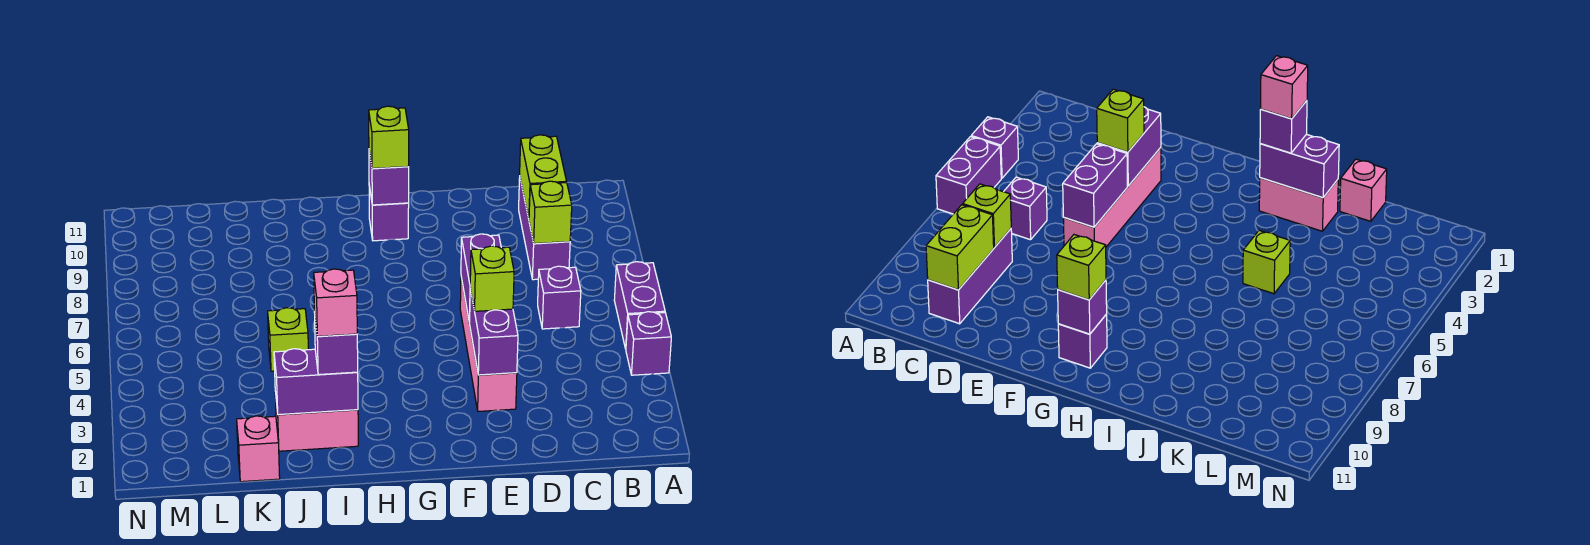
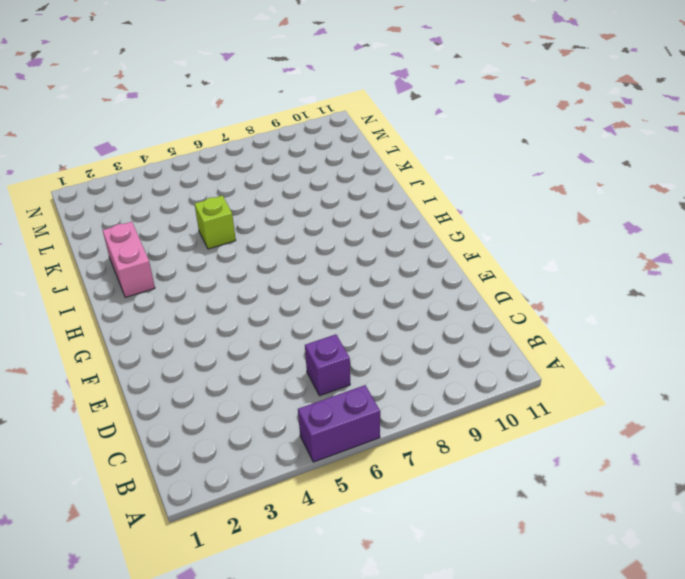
none -> purple 1x1 brick [626,312,671,375]
none -> purple 1x3 brick [519,178,570,280]
none -> pink 1x4 brick [460,277,517,411]

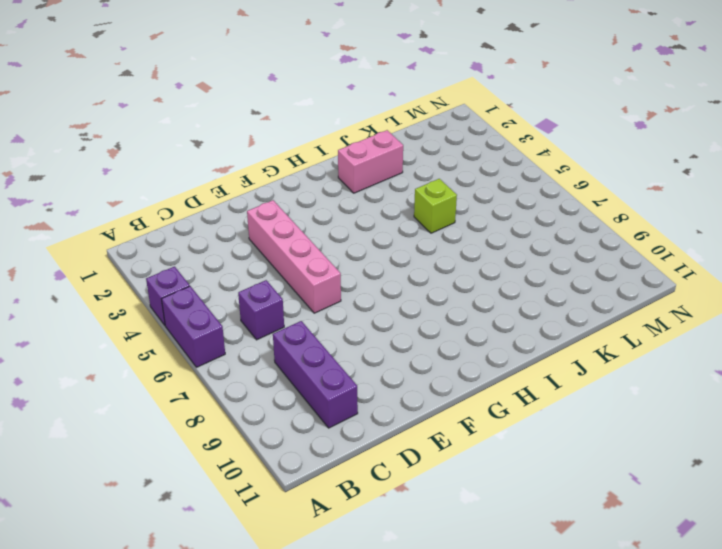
none -> purple 1x1 brick [369,186,409,241]
none -> pink 1x1 brick [237,416,280,482]
none -> lime 1x1 brick [529,181,572,244]

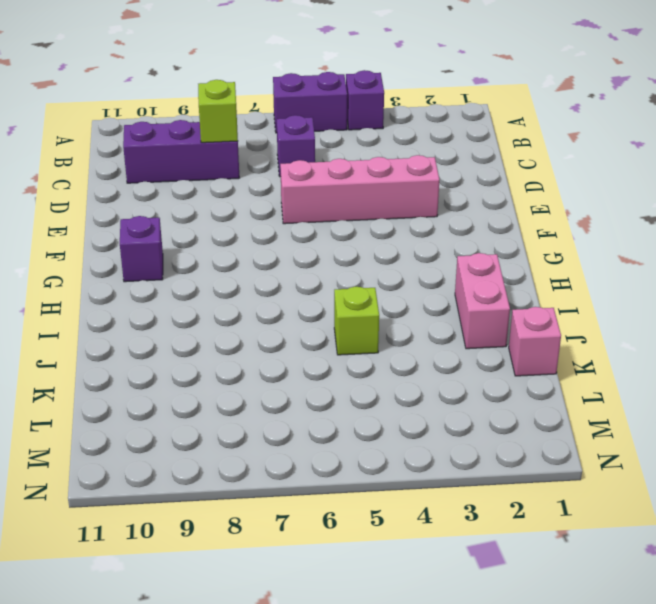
none -> lime 1x2 brick [520,135,567,218]
none -> purple 1x2 brick [469,289,518,375]
none -> purple 1x2 brick [461,234,501,322]

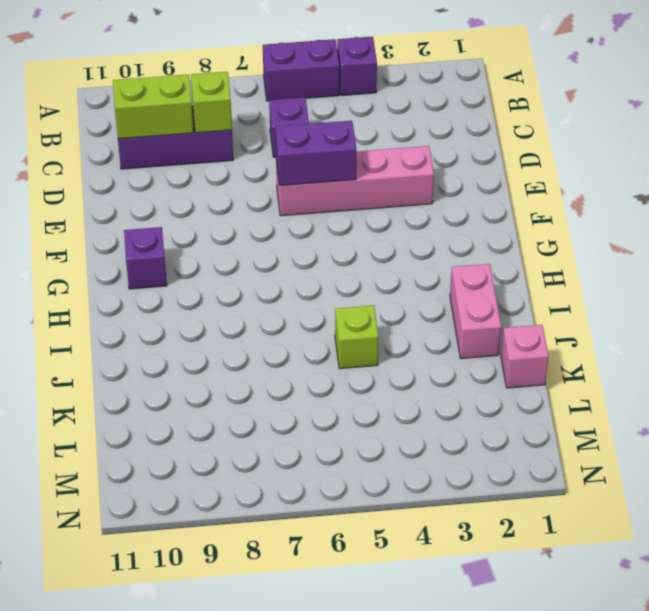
none -> purple 1x2 brick [469,289,518,375]
none -> purple 1x1 brick [369,151,409,205]
none -> purple 1x2 brick [274,349,358,415]

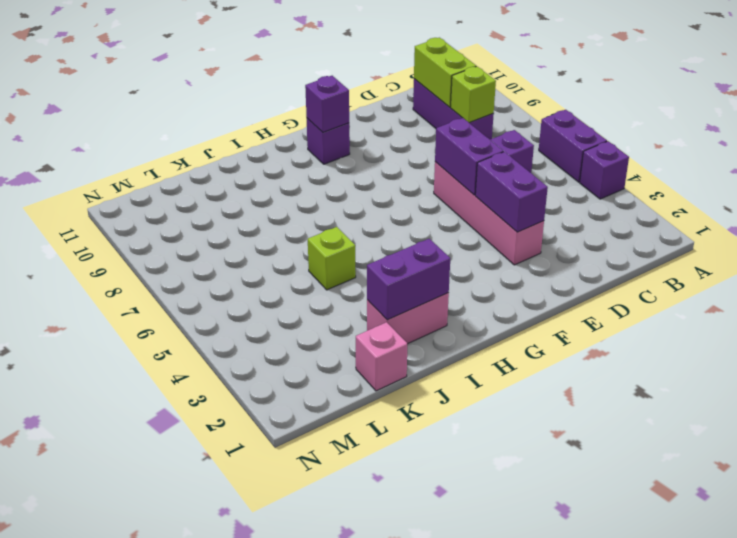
none -> lime 1x1 brick [470,246,514,311]
none -> lime 1x1 brick [369,106,409,169]
none -> purple 1x1 brick [314,312,358,375]

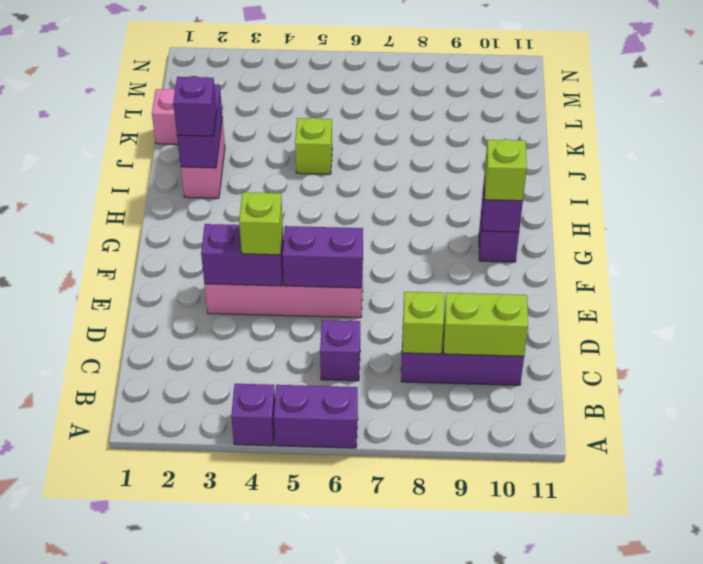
none -> pink 1x1 brick [314,269,357,336]

